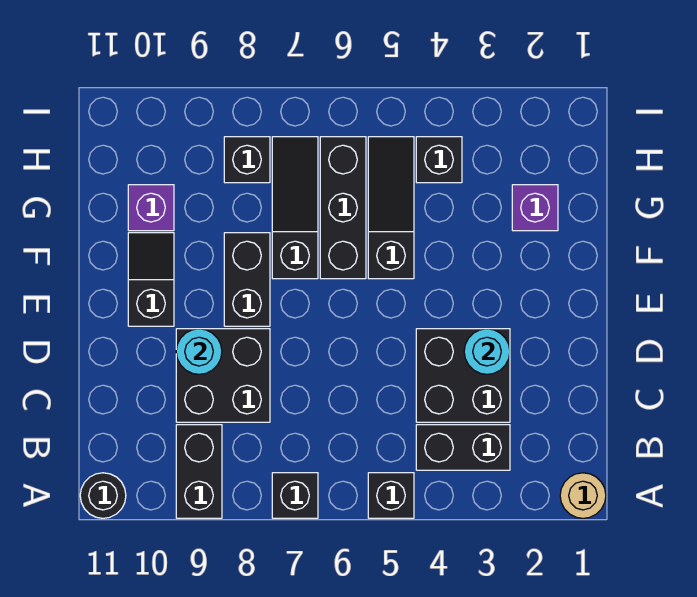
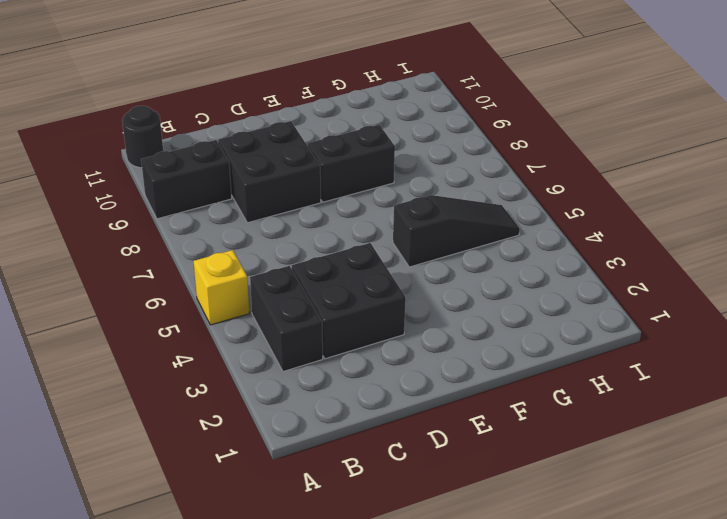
yellow 1x1 brick [194,250,249,325] -> black 1x1 brick [368,473,414,518]
none -> tan 1x1 round brick [560,473,606,518]
none -> black 1x1 brick [272,473,318,518]
none -> black 1x2 slope [128,233,174,326]

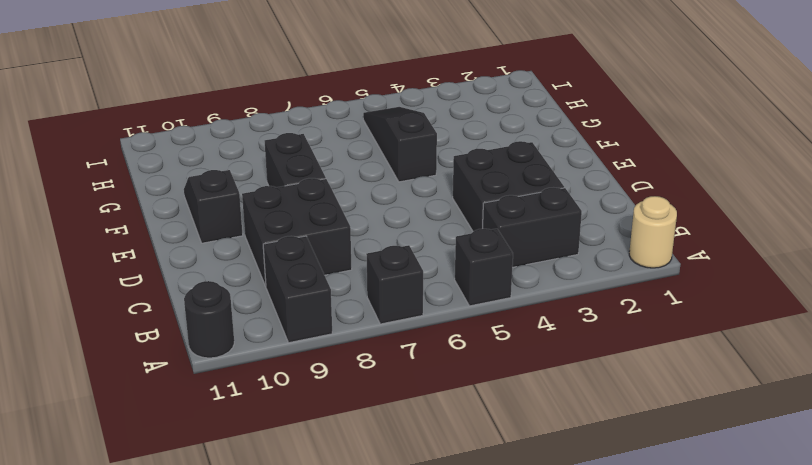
none -> black 1x3 brick [320,137,366,279]
none -> black 1x3 slope [272,137,318,279]
none -> purple 1x1 brick [512,185,558,231]

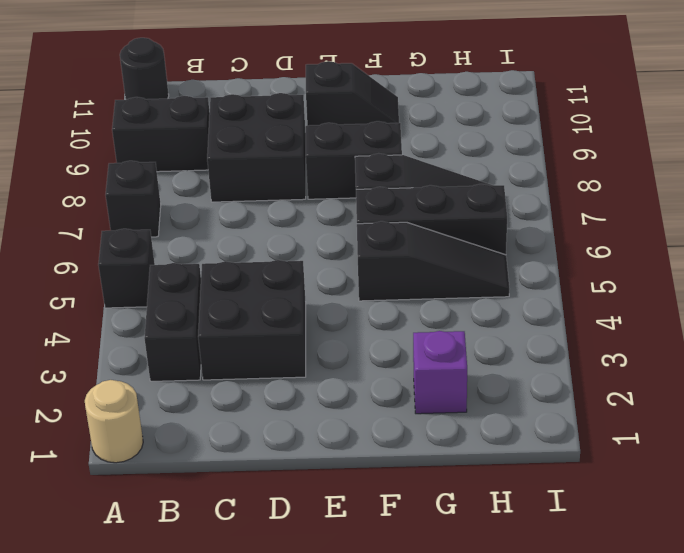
none -> purple 1x1 brick [128,185,174,231]
none -> black 1x1 brick [416,137,462,183]
none -> black 1x1 brick [224,137,270,183]

